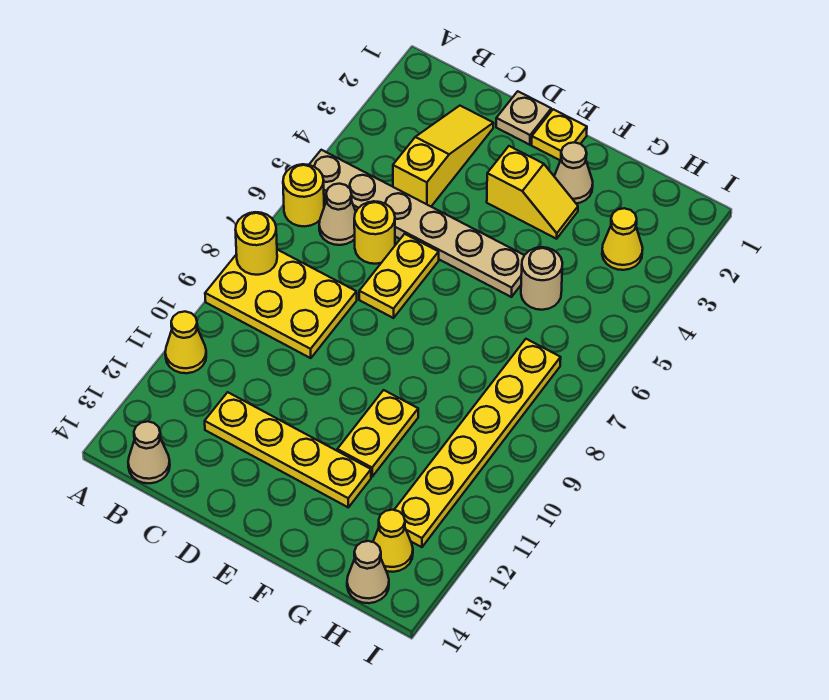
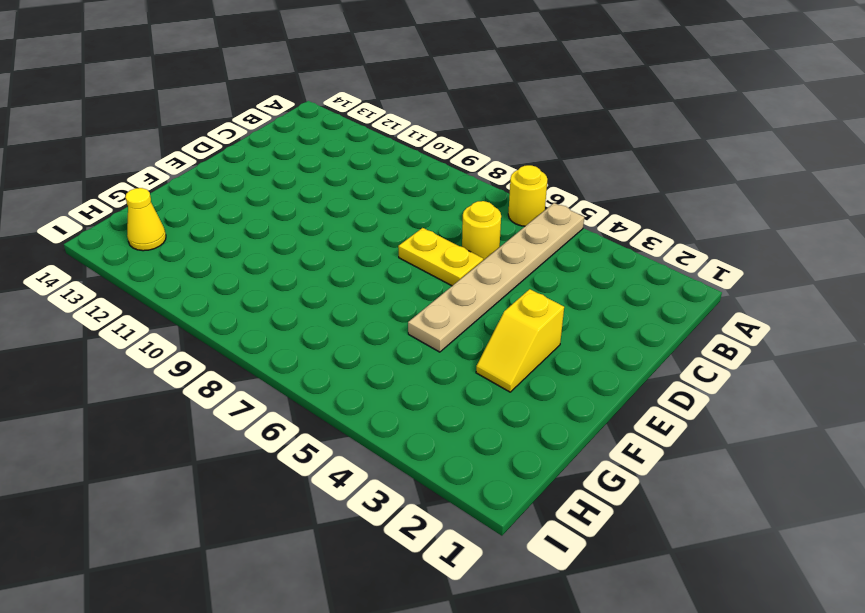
none -> yellow 2x3 plate [205,250,357,358]
none -> yellow 1x1 cone [165,312,206,373]
none -> tan 1x1 cone [319,184,356,245]

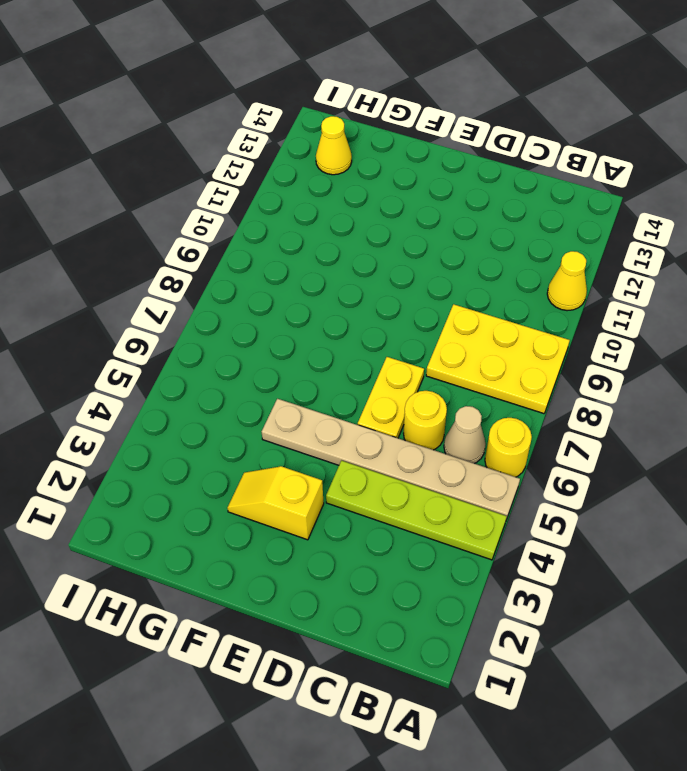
lime 1x4 plate [326,461,507,560] -> yellow 1x3 slope [393,106,494,206]
none -> tan 1x1 cone [128,421,170,483]
none -> yellow 1x4 plate [205,392,371,507]
none -> tan 1x1 plate [496,91,551,145]

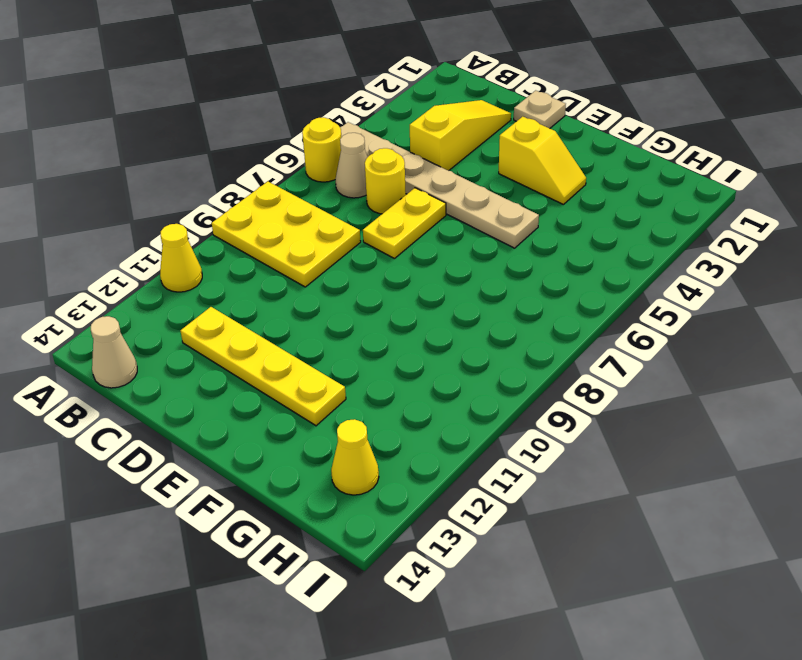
none -> yellow 1x1 plate [532,109,587,160]
none -> tan 1x1 cone [554,142,593,203]
none -> yellow 1x2 plate [337,390,418,477]

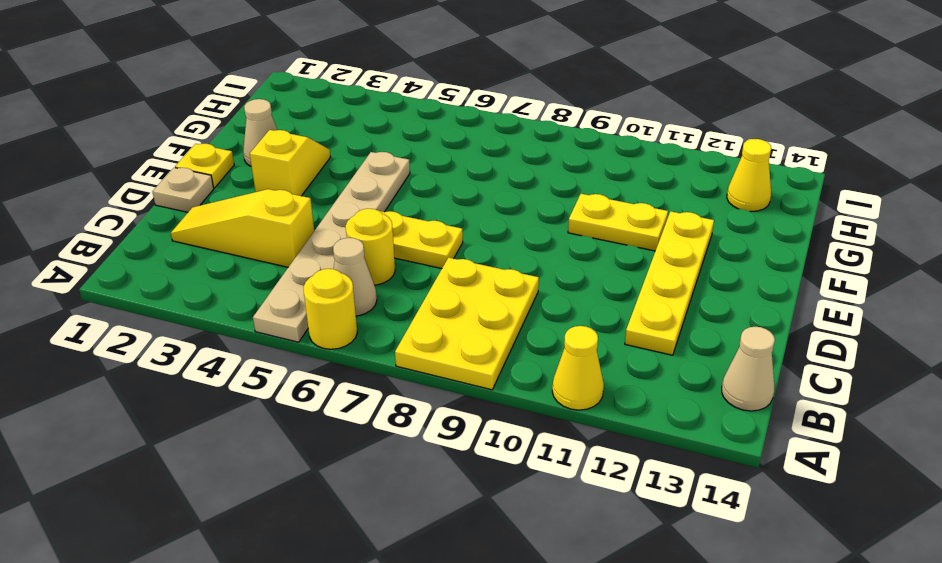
none -> tan 1x1 round brick [521,247,562,310]
none -> yellow 1x1 cone [602,208,643,270]
none -> yellow 1x6 plate [394,339,561,547]

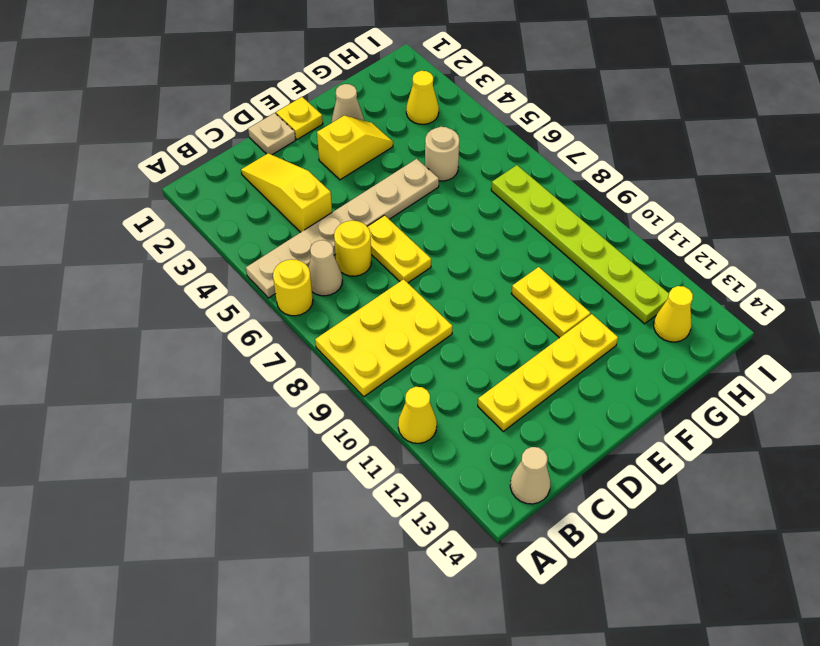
lime 1x6 plate [491,165,669,324] -> yellow 1x6 plate [394,339,561,547]
none -> tan 1x1 cone [347,541,389,603]
none -> yellow 1x1 round brick [235,212,277,275]

